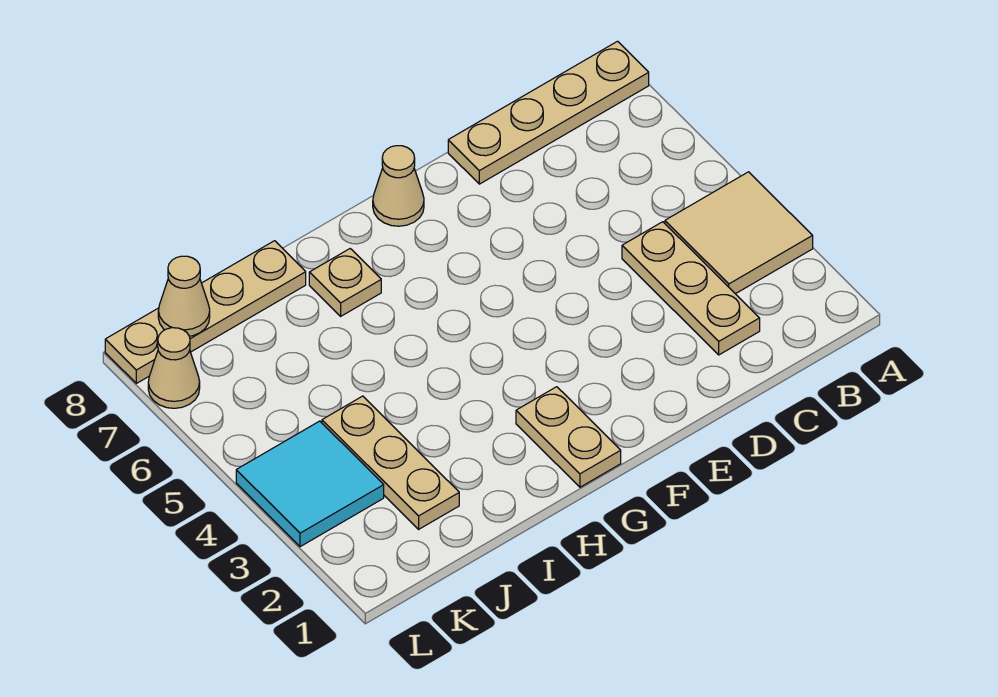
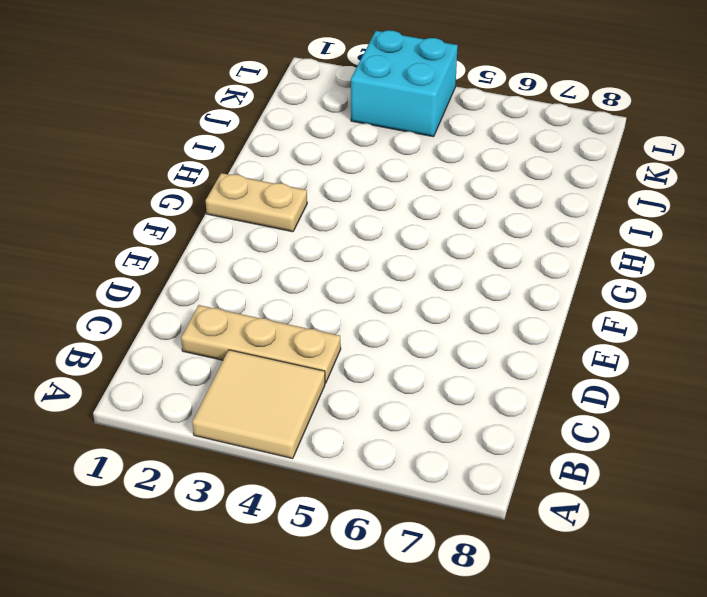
cyan 2x2 brick [351,30,458,137] -> cyan 2x2 tile [236,421,384,547]
none -> tan 1x4 plate [448,41,649,184]
none -> tan 1x1 cone [373,146,424,226]

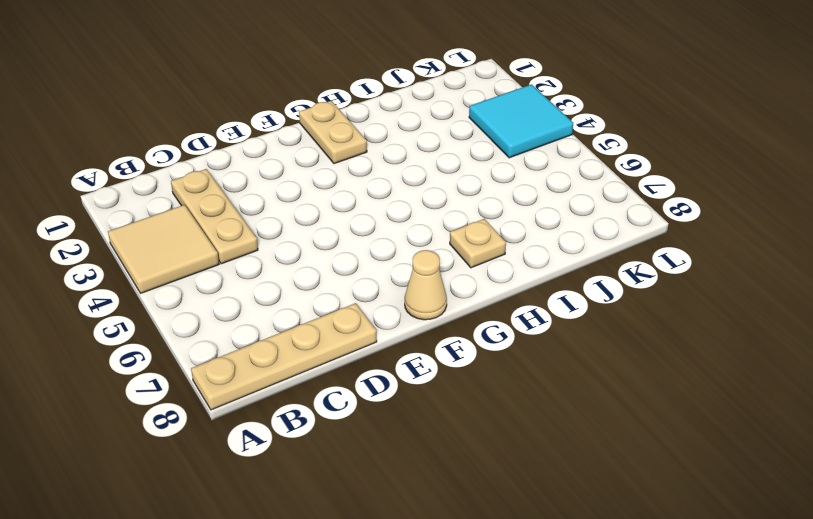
none -> tan 1x4 plate [105,241,306,383]
none -> tan 1x3 plate [322,396,459,529]

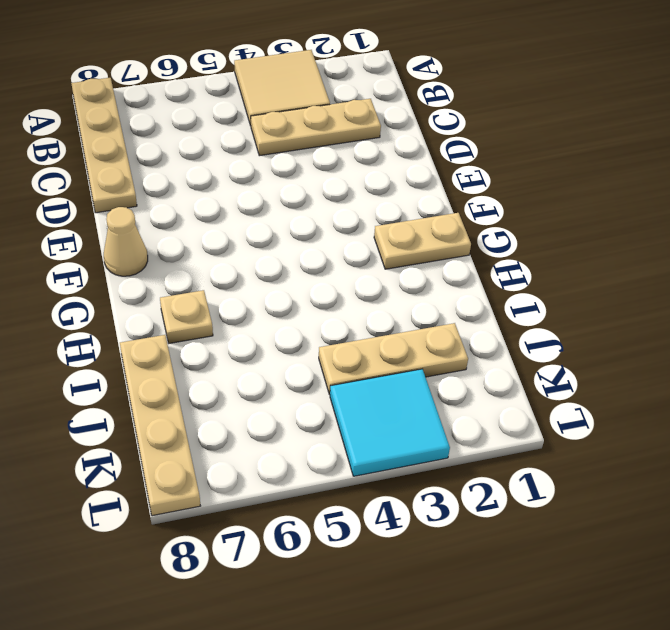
none -> tan 1x1 cone [148,328,200,408]
none -> tan 1x1 cone [158,256,210,336]

